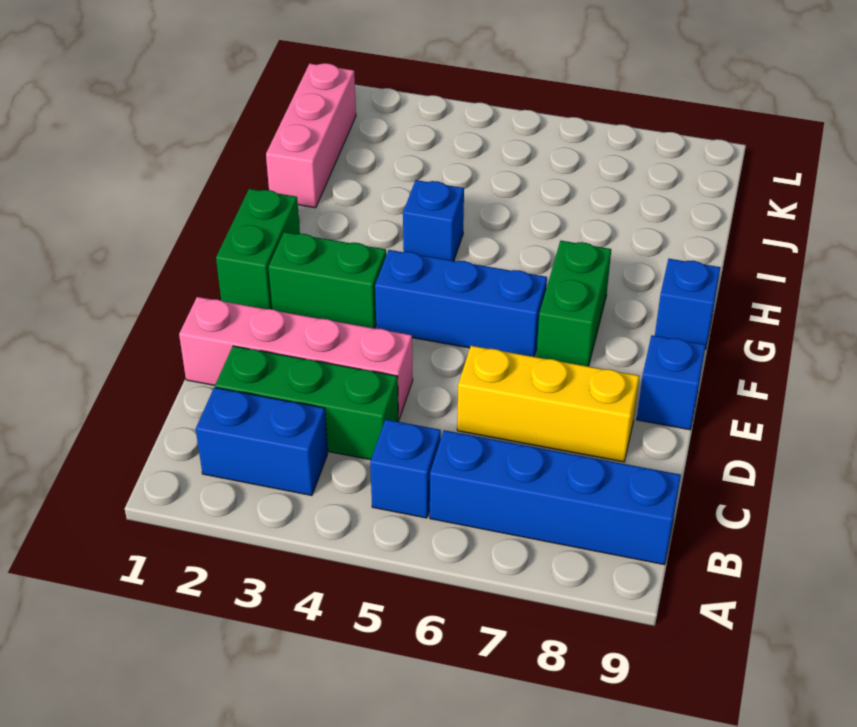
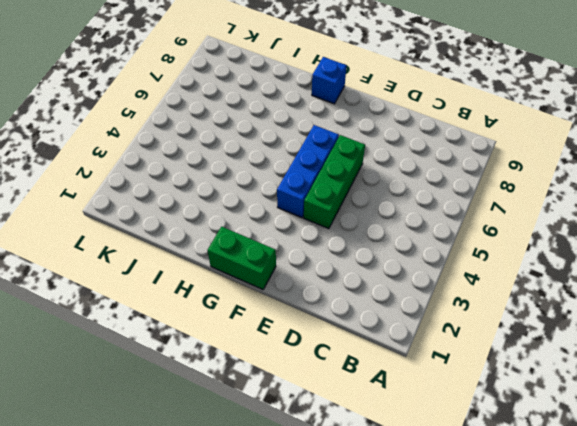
green 1x3 brick [304,135,365,229] -> green 1x3 brick moved to [215,346,398,460]
none -> blue 1x2 brick [196,387,328,496]
none -> blue 1x1 brick [370,419,441,518]
none -> blue 1x4 brick [430,430,681,565]

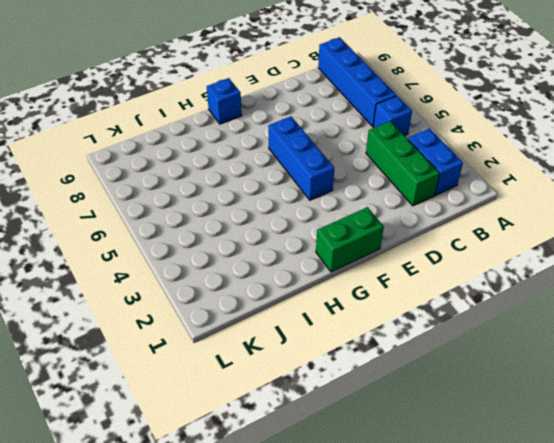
none -> pink 1x4 brick [179,297,413,420]
none -> yellow 1x3 brick [457,346,639,462]
none -> blue 1x1 brick [637,335,706,430]

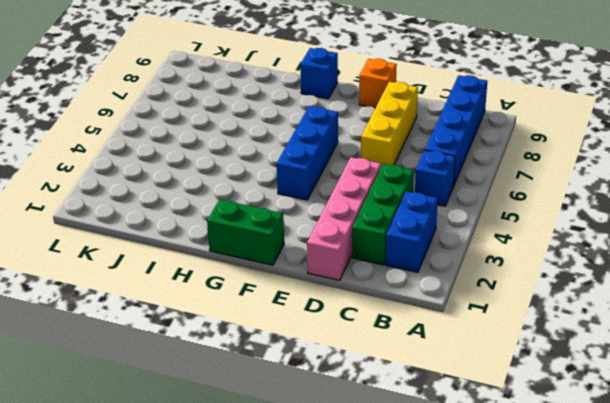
orange 1x1 brick [359,59,397,108] -> blue 1x1 brick [637,335,706,430]
none -> green 1x2 brick [269,232,386,328]
none -> green 1x2 brick [536,241,611,366]
none -> blue 1x1 brick [403,180,464,261]

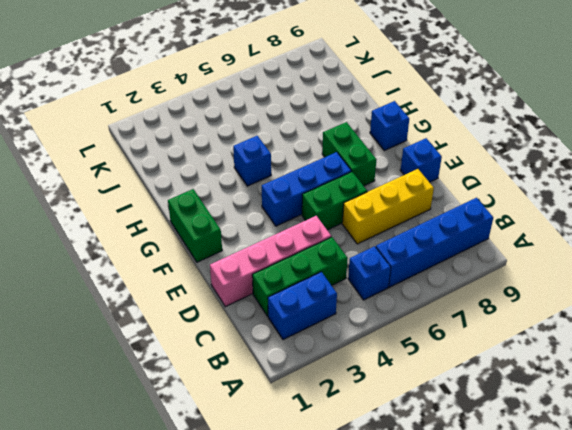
green 1x2 brick [302,172,367,230] -> green 1x2 brick moved to [269,232,386,328]
none -> pink 1x3 brick [266,63,356,208]

